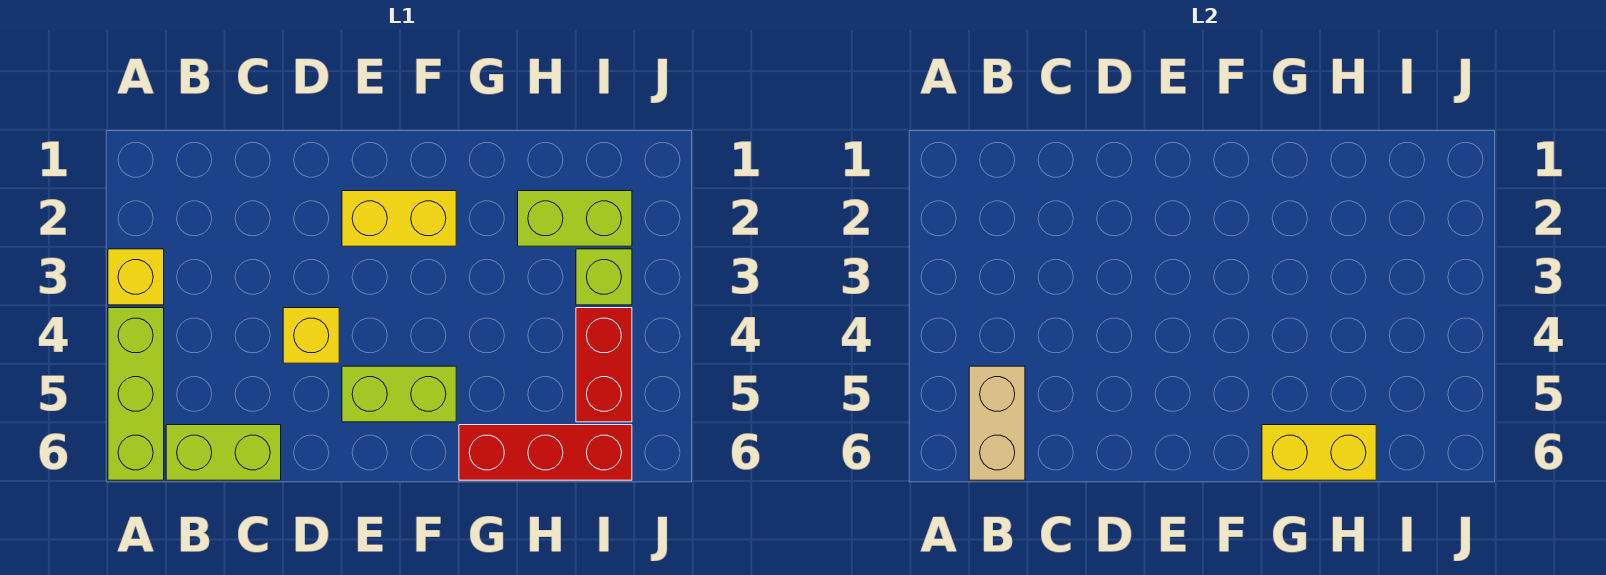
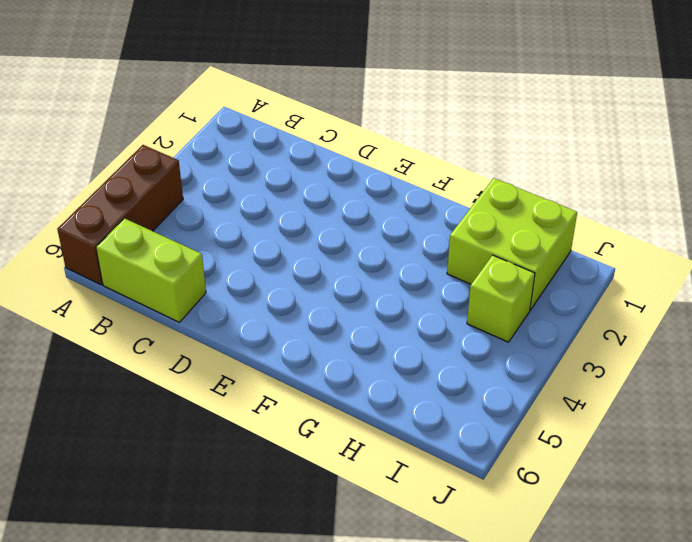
brown 1x3 brick [57,145,183,285] -> lime 1x3 brick [108,308,164,480]
lime 2x2 brick [447,178,577,310] -> lime 1x2 brick [518,191,632,246]
none -> yellow 1x1 brick [108,249,164,305]
none -> yellow 1x1 brick [283,308,339,363]
none -> yellow 1x2 brick [342,191,456,246]

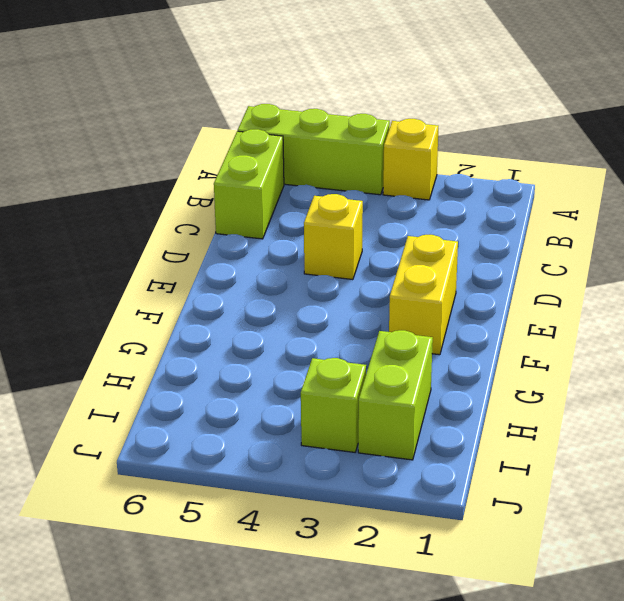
none -> lime 1x2 brick [342,366,456,422]
none -> red 1x3 brick [459,425,632,480]
none -> red 1x2 brick [576,308,632,422]

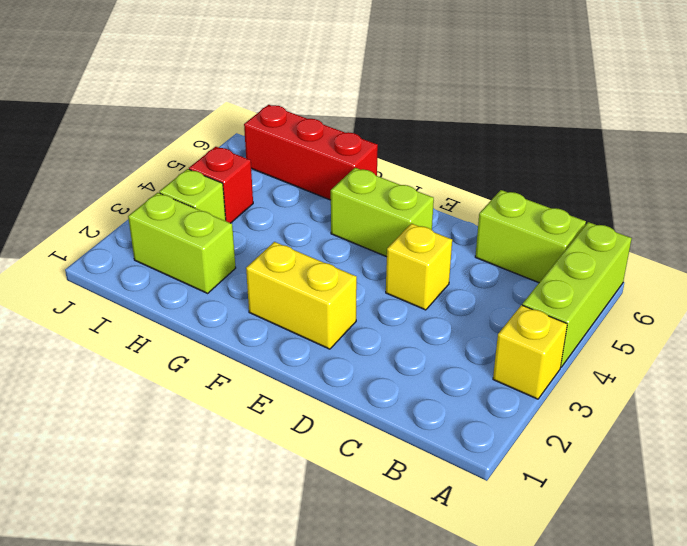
red 1x1 brick [189,147,253,223] -> red 1x2 brick [576,308,632,422]
none -> tan 1x2 brick [969,366,1025,480]
none -> yellow 1x2 brick [1262,425,1376,480]

